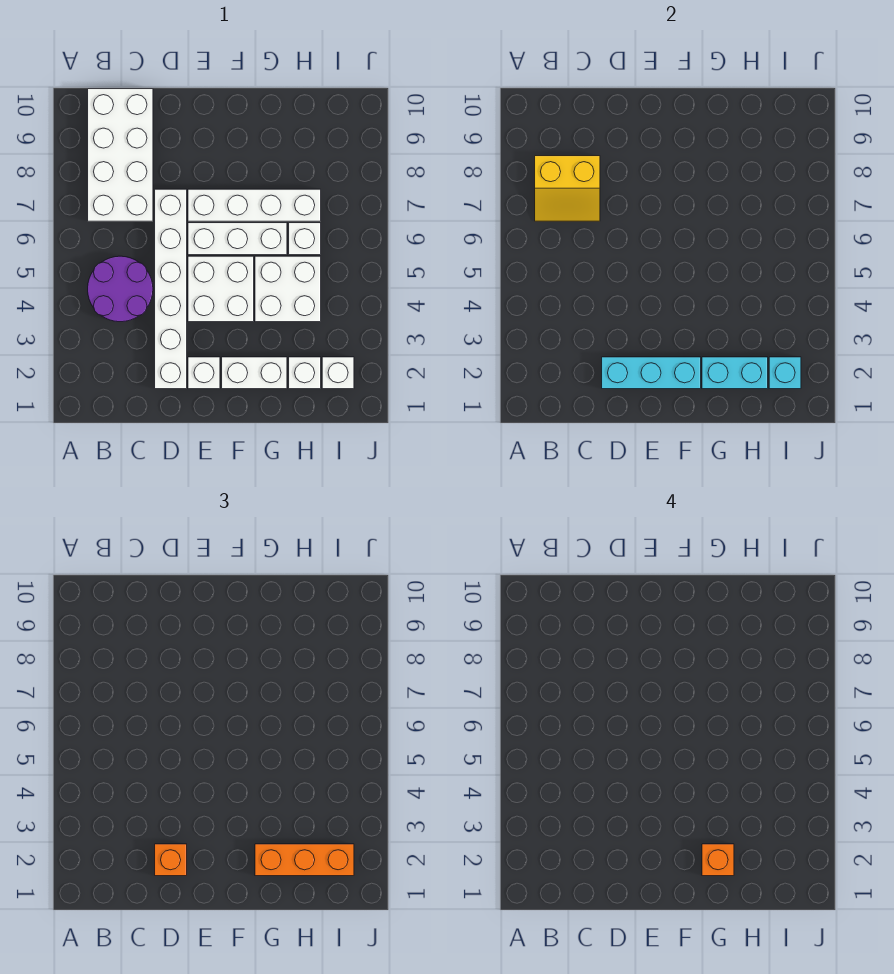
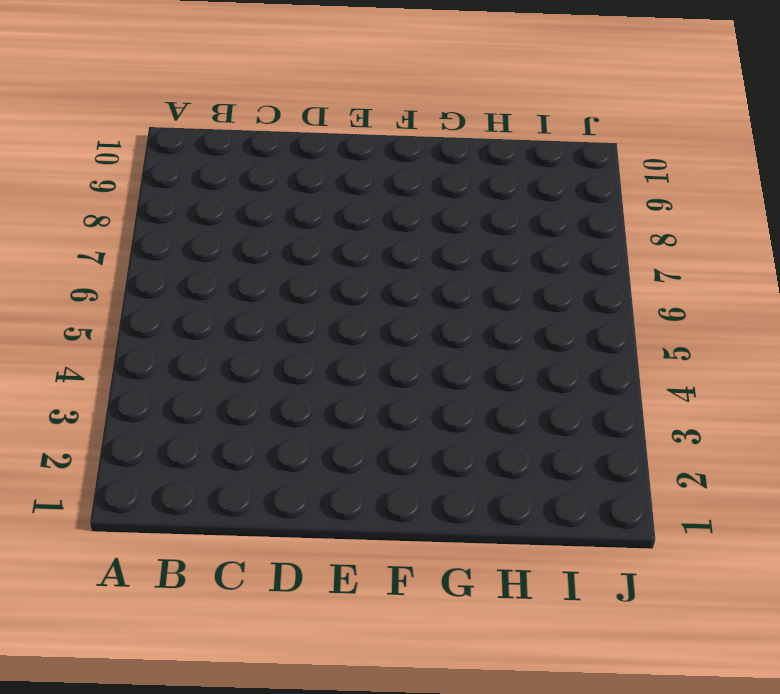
none -> purple 2x2 round brick [88,256,153,322]
none -> white 2x4 brick [88,89,153,221]
none -> white 1x6 brick [155,189,187,389]

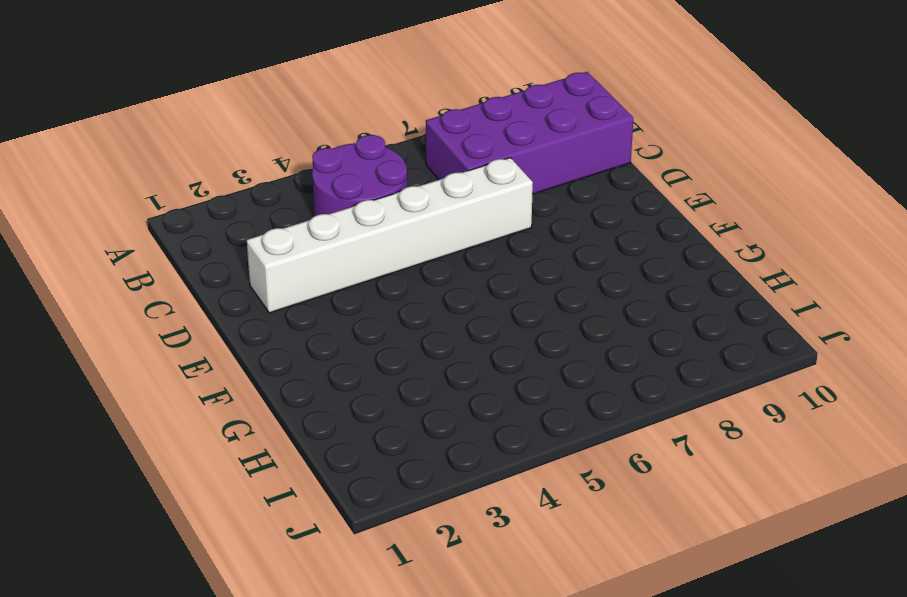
purple 2x4 brick [426,72,633,194] -> white 2x4 brick [88,89,153,221]
none -> white 1x1 brick [188,357,220,389]
none -> white 2x2 brick [188,256,254,322]
none -> white 1x3 brick [188,223,287,255]

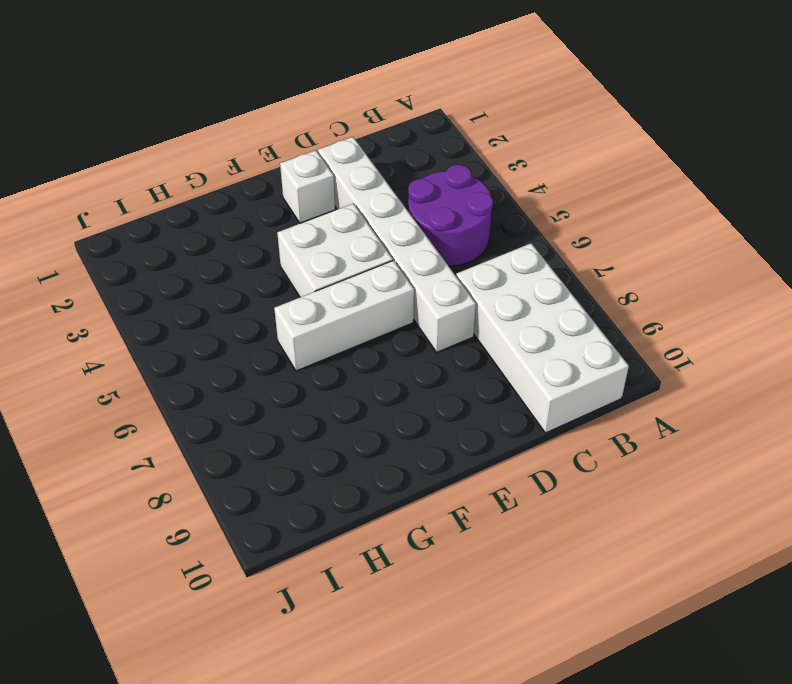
none -> white 1x4 brick [188,189,321,221]
none -> white 1x2 brick [222,357,287,389]
none -> white 2x2 brick [255,256,321,322]

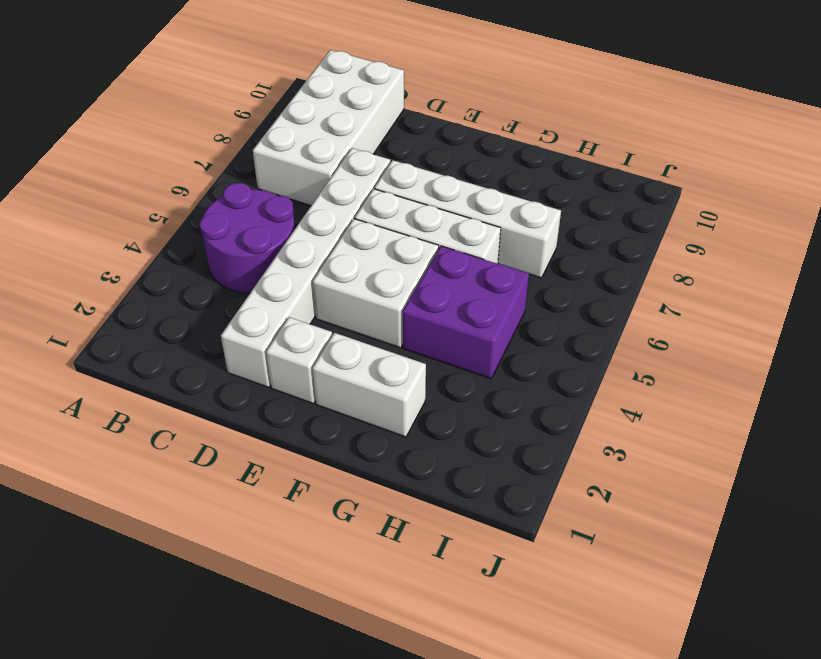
purple 2x2 brick [403,246,529,379] -> white 2x2 brick [255,256,321,322]
none -> white 1x1 brick [289,357,321,389]
none -> white 1x1 brick [289,223,321,255]
none -> white 1x1 brick [322,357,354,389]

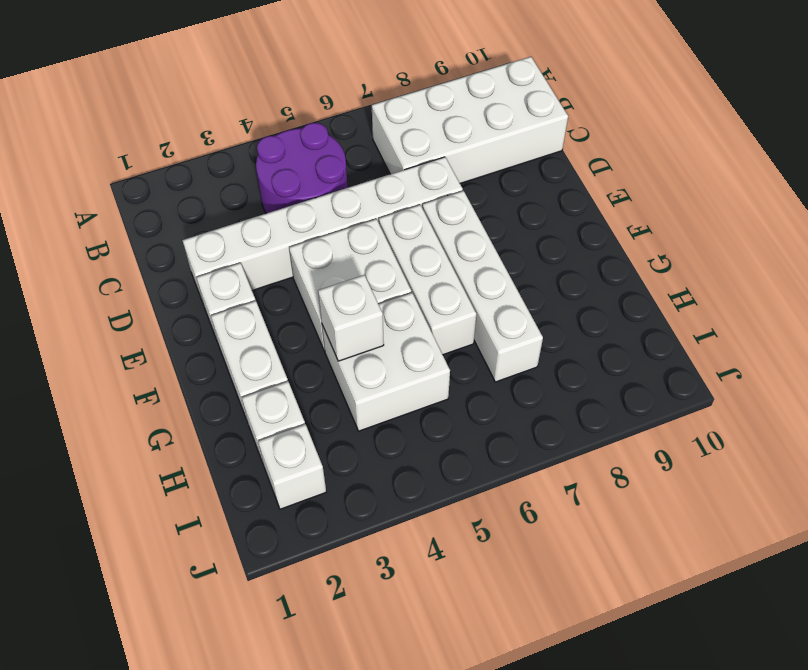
white 1x1 brick [318,275,384,361] -> white 1x1 brick moved to [289,223,321,255]
none -> yellow 2x2 slope [535,156,600,221]
none -> cyan 1x3 brick [602,357,701,389]
none -> cyan 1x2 brick [702,357,768,389]

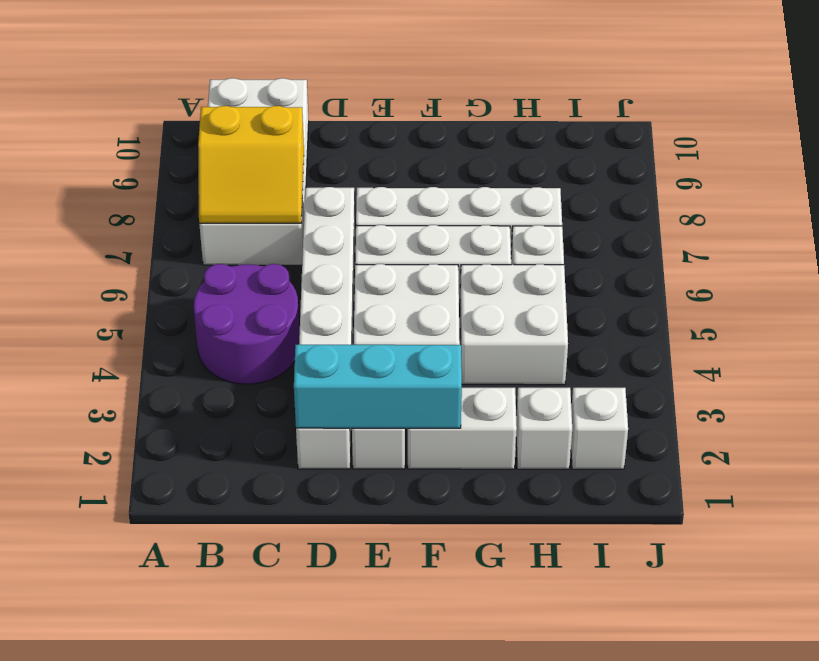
none -> cyan 1x2 brick [702,357,768,389]
none -> cyan 1x1 brick [769,357,801,389]
none -> orange 1x1 brick [155,844,187,876]

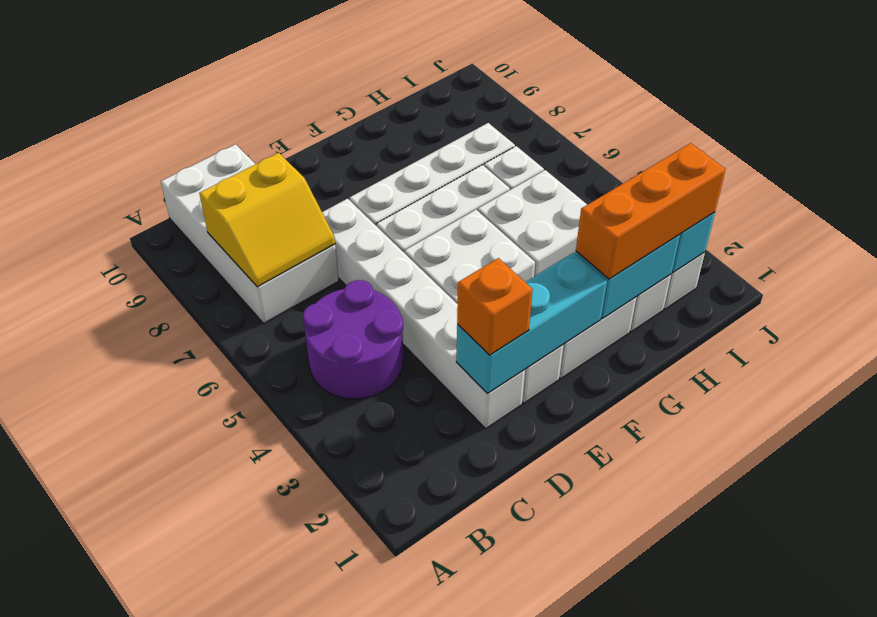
none -> orange 1x1 brick [702,844,734,876]

